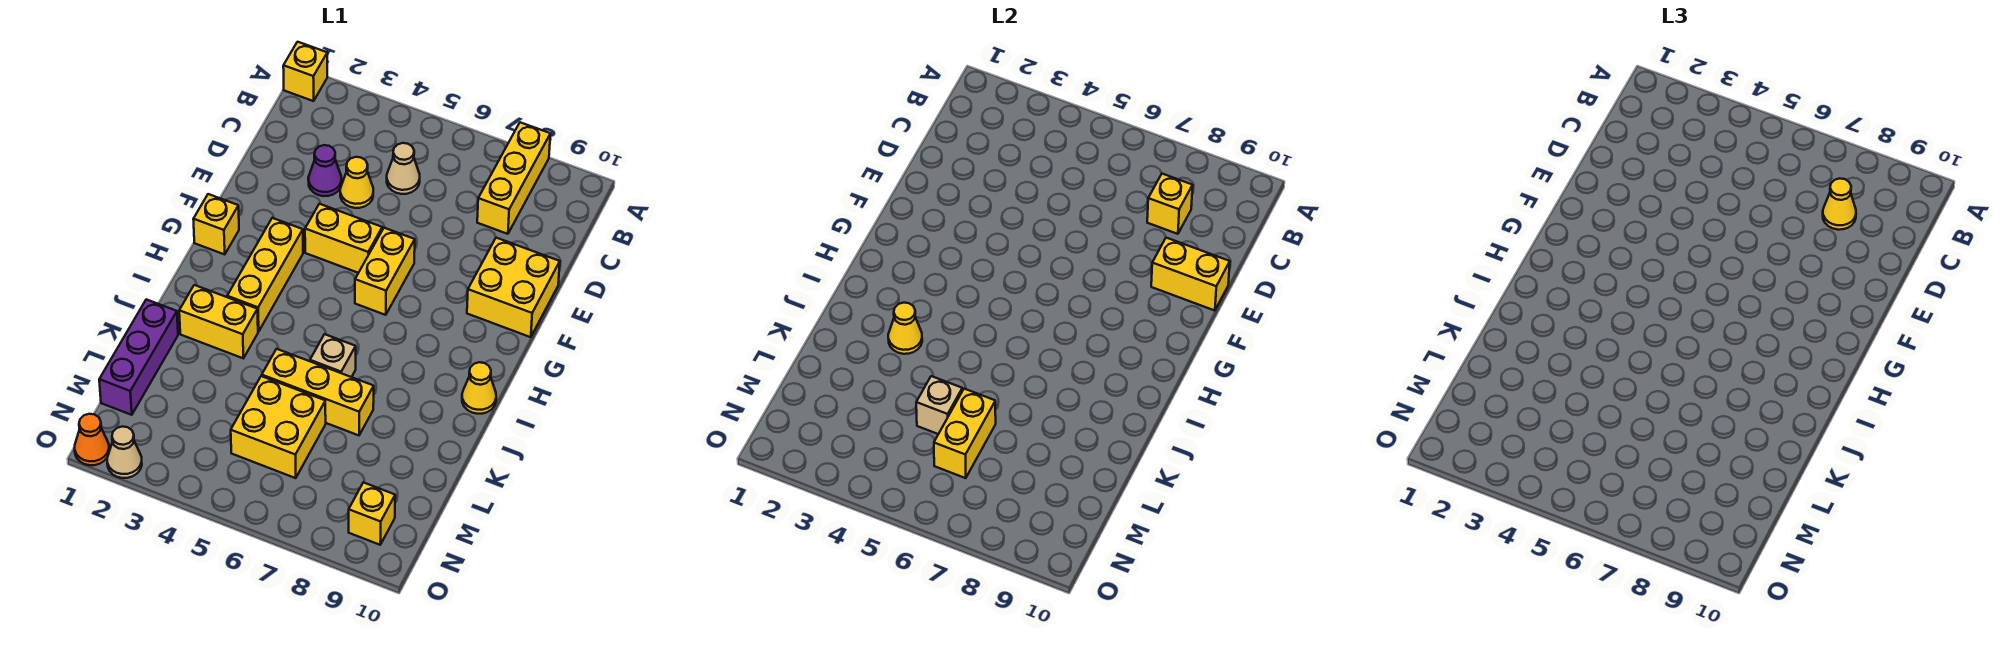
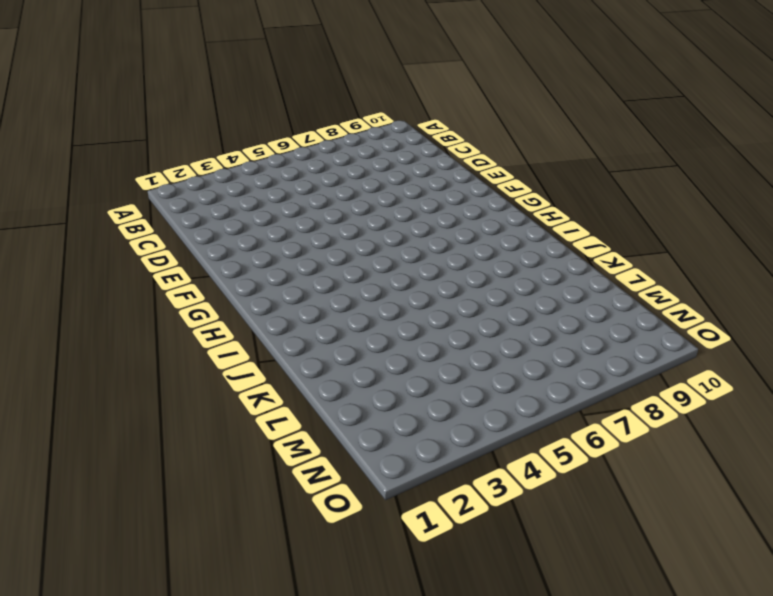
none -> yellow 1x1 brick [283,42,327,101]
none -> yellow 1x3 brick [477,122,550,234]
none -> tan 1x1 cone [387,143,420,194]

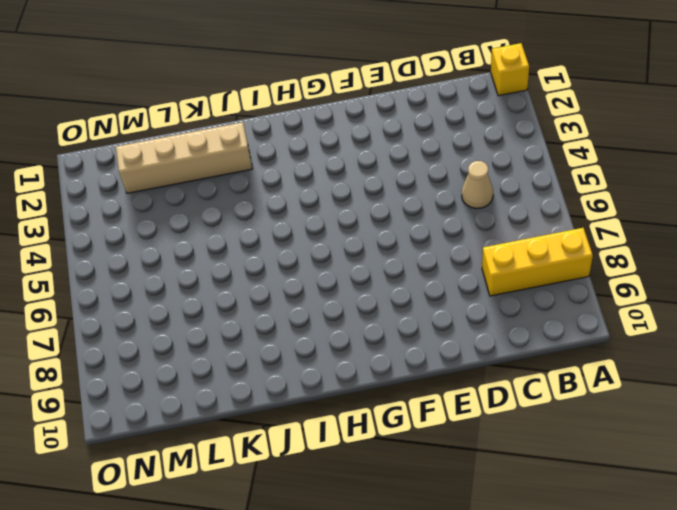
tan 1x4 brick [116,122,252,193] -> yellow 1x2 brick [179,285,258,358]
none -> purple 1x1 cone [308,145,342,196]
none -> yellow 1x1 cone [340,157,373,208]
none -> yellow 2x2 brick [467,238,560,337]

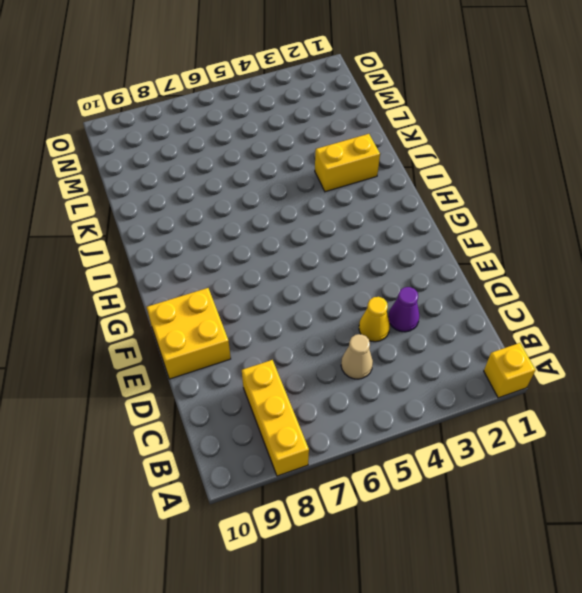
none -> yellow 1x2 brick [305,204,382,273]
none -> yellow 1x2 brick [355,228,415,315]
none -> yellow 1x1 brick [193,194,239,254]

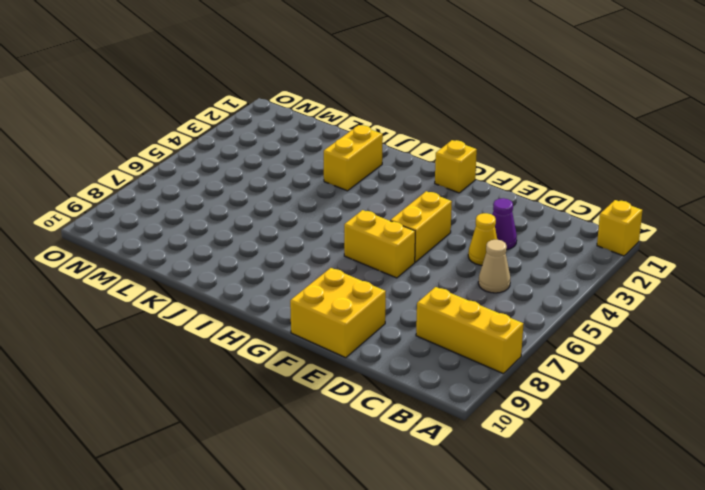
none -> yellow 1x3 brick [227,218,303,332]
none -> yellow 1x1 cone [462,362,496,414]
none -> tan 1x1 brick [310,334,356,377]

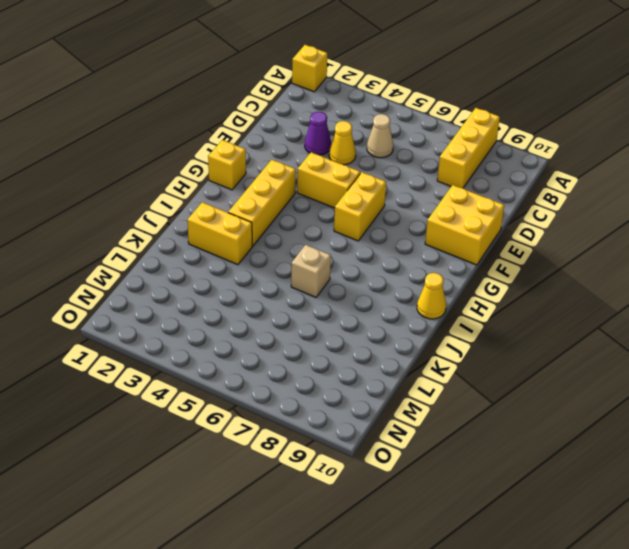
none -> purple 1x3 brick [99,299,178,415]
none -> yellow 1x3 brick [262,349,374,435]
none -> yellow 2x2 brick [231,376,326,478]

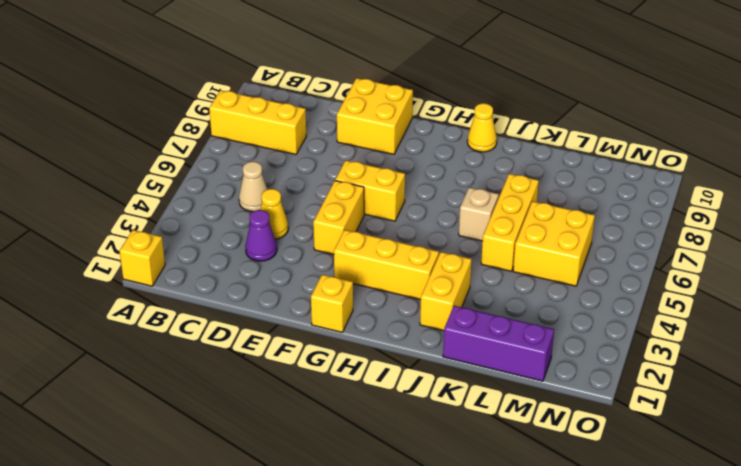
none -> yellow 1x1 brick [349,482,395,545]
none -> orange 1x1 cone [75,414,109,465]
none -> tan 1x1 cone [107,427,142,478]

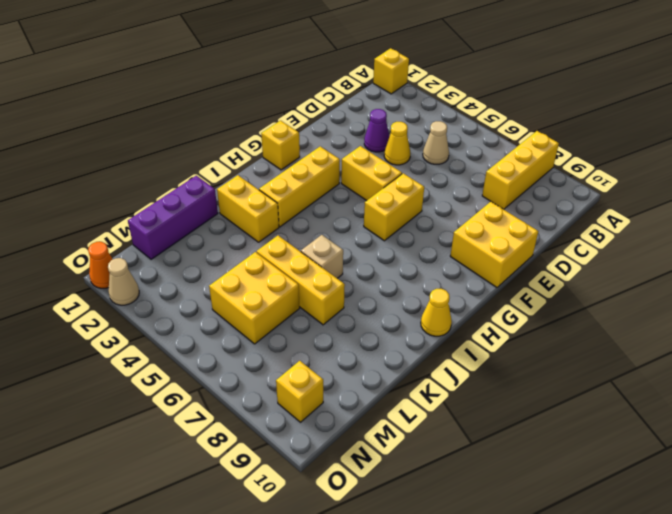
none -> yellow 1x1 brick [1147,174,1193,234]
none -> yellow 1x2 brick [1151,238,1230,311]
none -> yellow 1x1 cone [888,303,922,354]

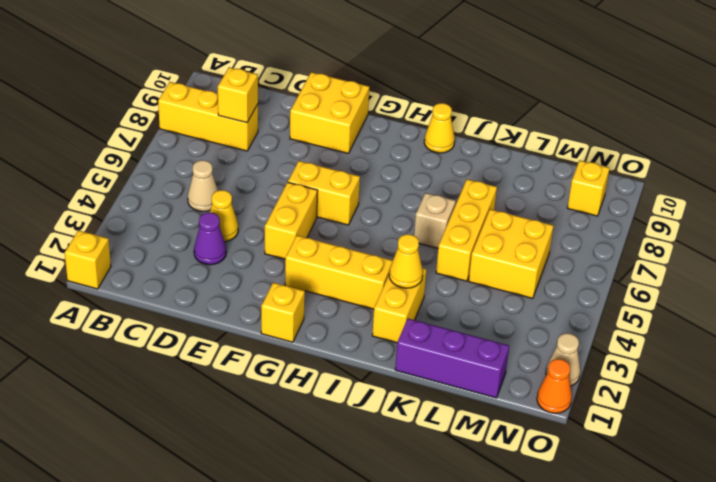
none -> yellow 1x2 brick [1151,238,1230,311]
none -> tan 1x1 brick [916,376,962,434]
none -> yellow 1x2 brick [934,389,996,478]

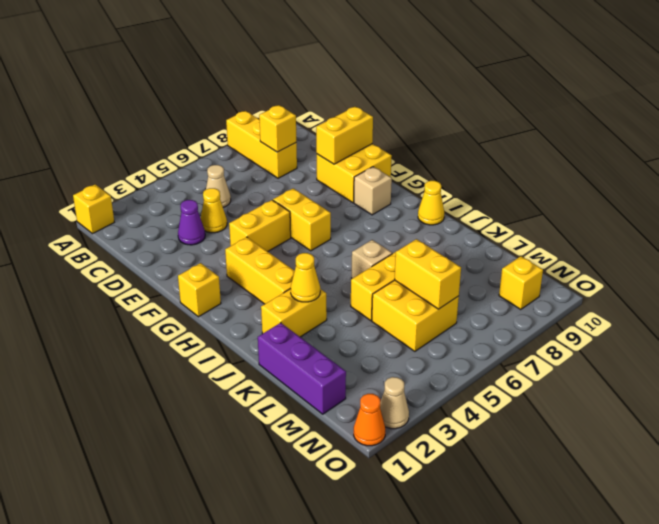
tan 1x1 brick [354,167,392,215] -> tan 1x1 brick moved to [916,376,962,434]
none -> yellow 1x1 cone [1823,178,1856,230]

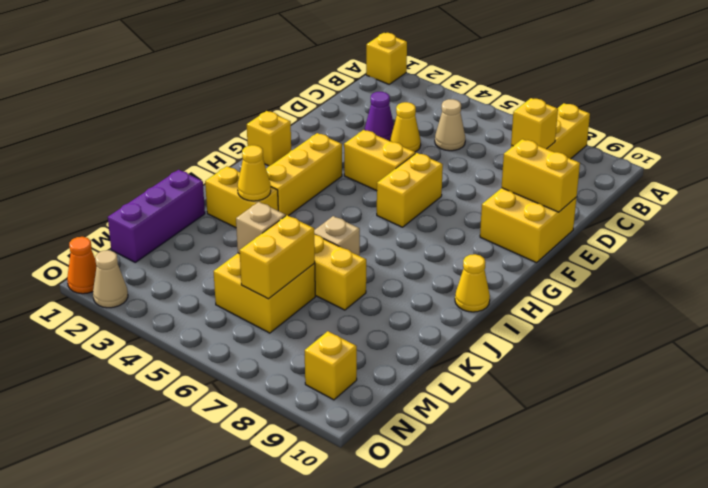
none -> yellow 1x1 cone [1823,178,1856,230]

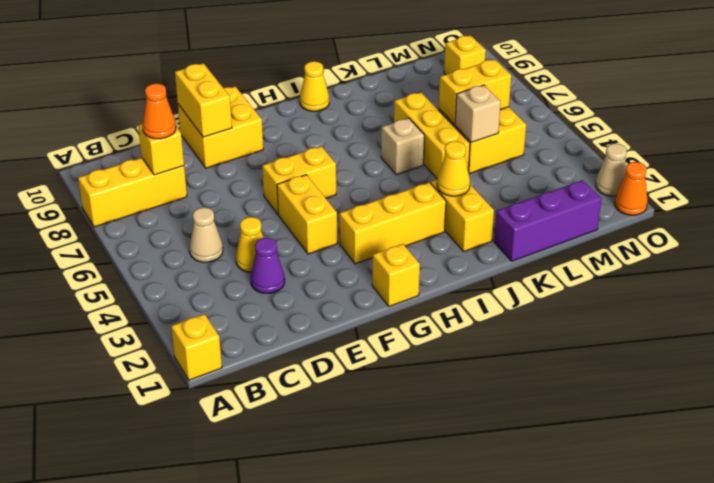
orange 1x1 cone [142,83,176,139] -> yellow 1x1 cone [1823,178,1856,230]

